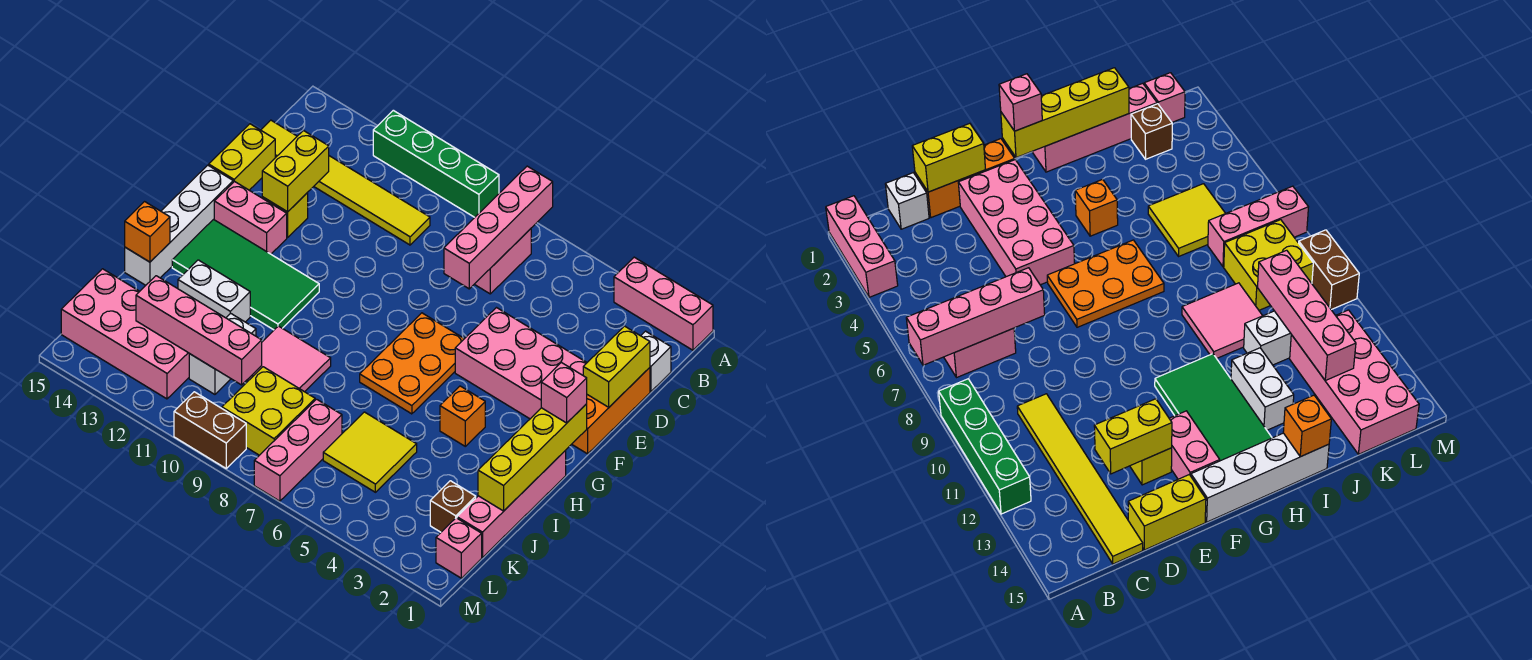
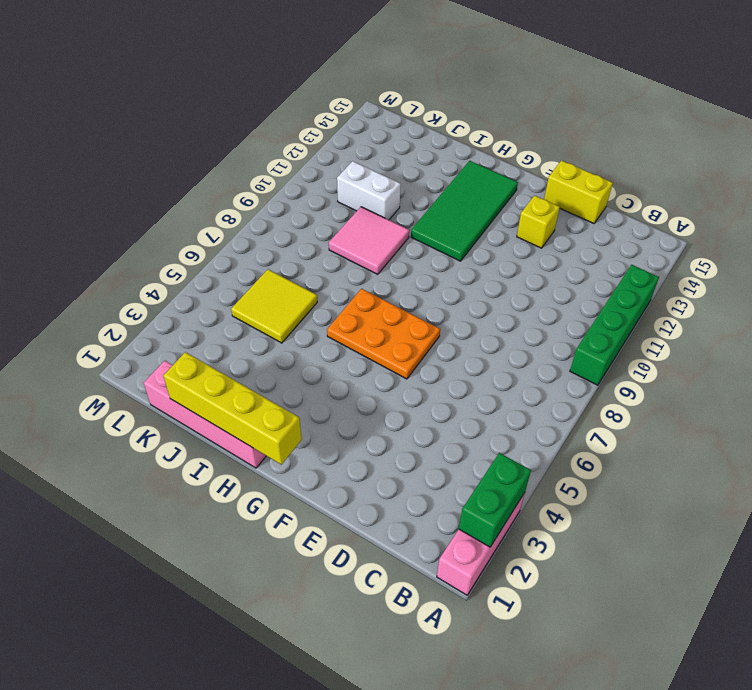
green 1x2 brick [459,453,531,547] -> none
none -> pink 1x2 brick [475,229,531,294]
none -> white 1x1 brick [641,331,671,392]
none -> yellow 1x6 tile [261,120,430,245]
none -> orange 1x3 brick [572,368,650,454]

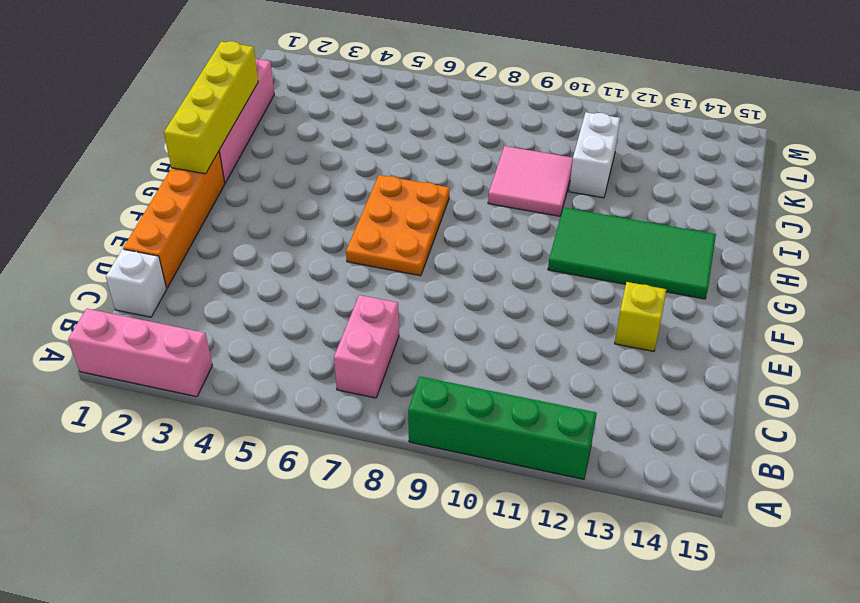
orange 1x4 brick [123,152,225,288] -> orange 1x3 brick [572,368,650,454]
none -> yellow 1x6 tile [261,120,430,245]
none -> yellow 1x2 brick [209,124,275,190]
none -> pink 2x4 brick [455,308,587,419]
none -> pink 1x2 brick [214,181,287,254]

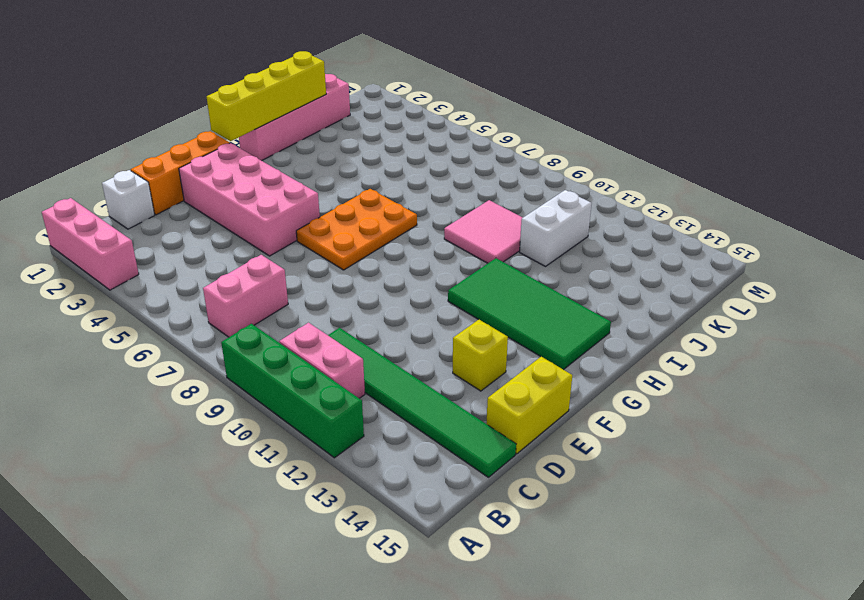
pink 1x2 brick [279,323,365,398] -> pink 1x2 brick moved to [214,181,287,254]
green 1x6 tile [328,328,516,477] -> yellow 1x6 tile [261,120,430,245]
none -> white 1x4 brick [125,165,233,285]
none -> orange 1x1 brick [440,386,485,446]
none -> white 1x2 brick [178,260,250,322]
none -> yellow 2x2 tile [323,412,417,492]

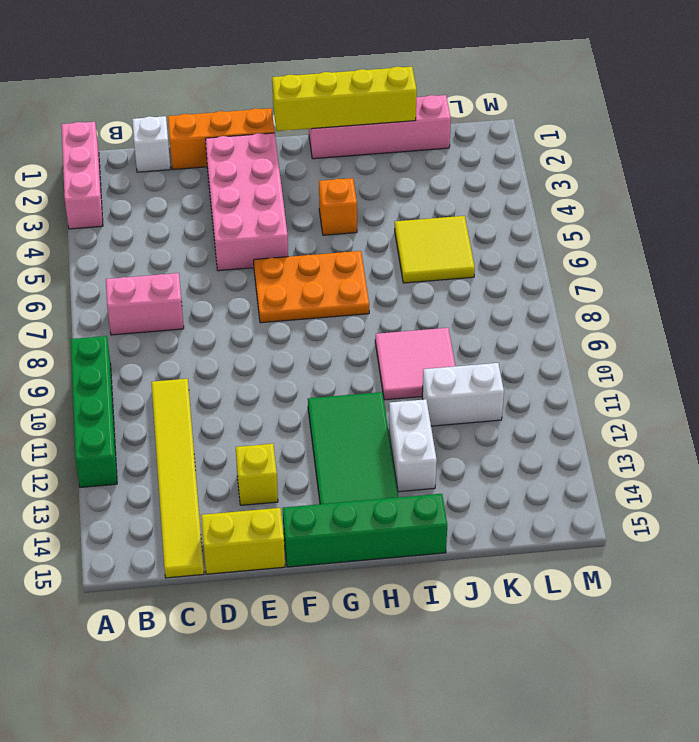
green 1x4 brick [283,494,447,567] -> white 1x4 brick [125,165,233,285]
none -> pink 1x2 brick [214,181,287,254]
none -> brown 1x1 brick [430,481,476,532]
none -> pink 1x3 brick [254,399,342,501]
none -> yellow 2x2 brick [222,367,315,455]

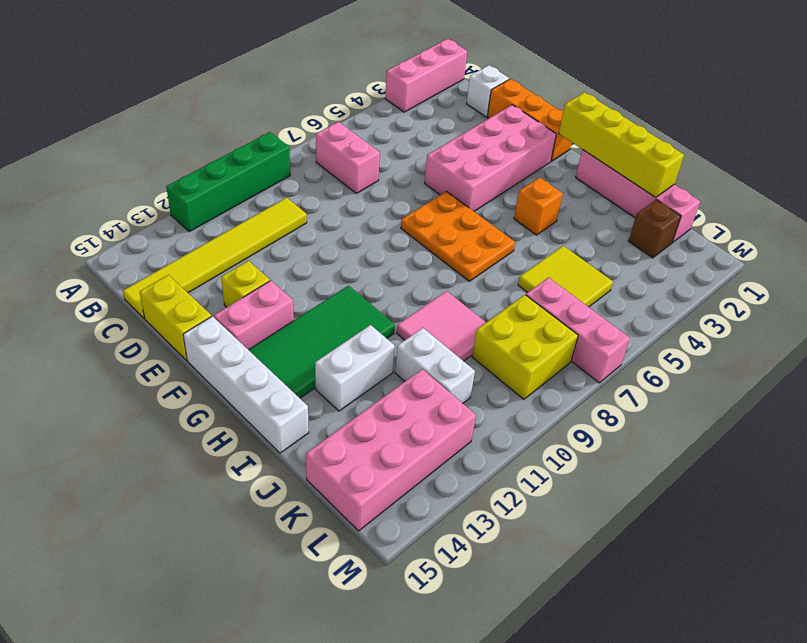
none -> pink 1x1 brick [436,518,482,578]
none -> brown 1x2 brick [174,392,246,468]
none -> pink 1x4 brick [444,166,553,289]
none -> yellow 1x2 brick [583,326,650,407]

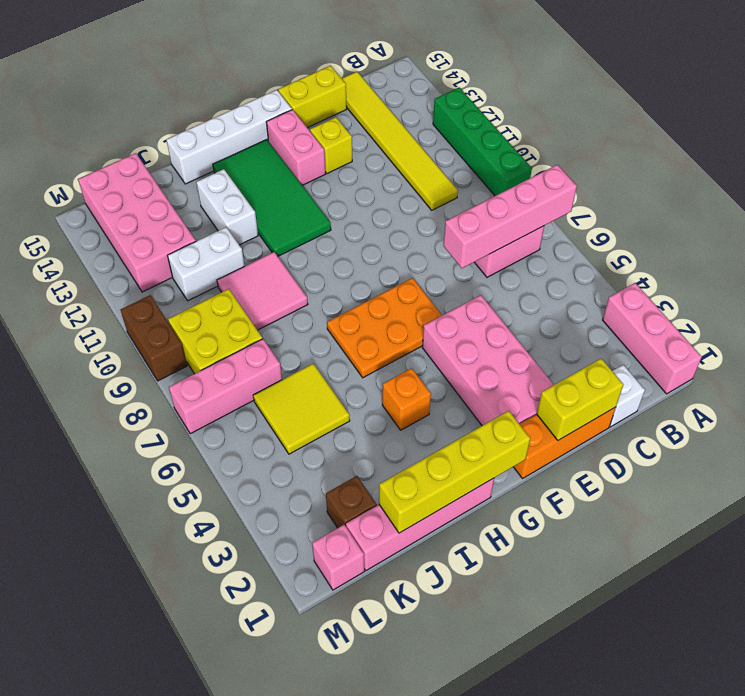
none -> yellow 1x2 brick [262,131,329,212]
none -> orange 1x1 brick [125,202,170,262]
none -> pink 1x4 brick [136,276,262,385]
none -> pink 1x1 brick [541,362,587,423]

